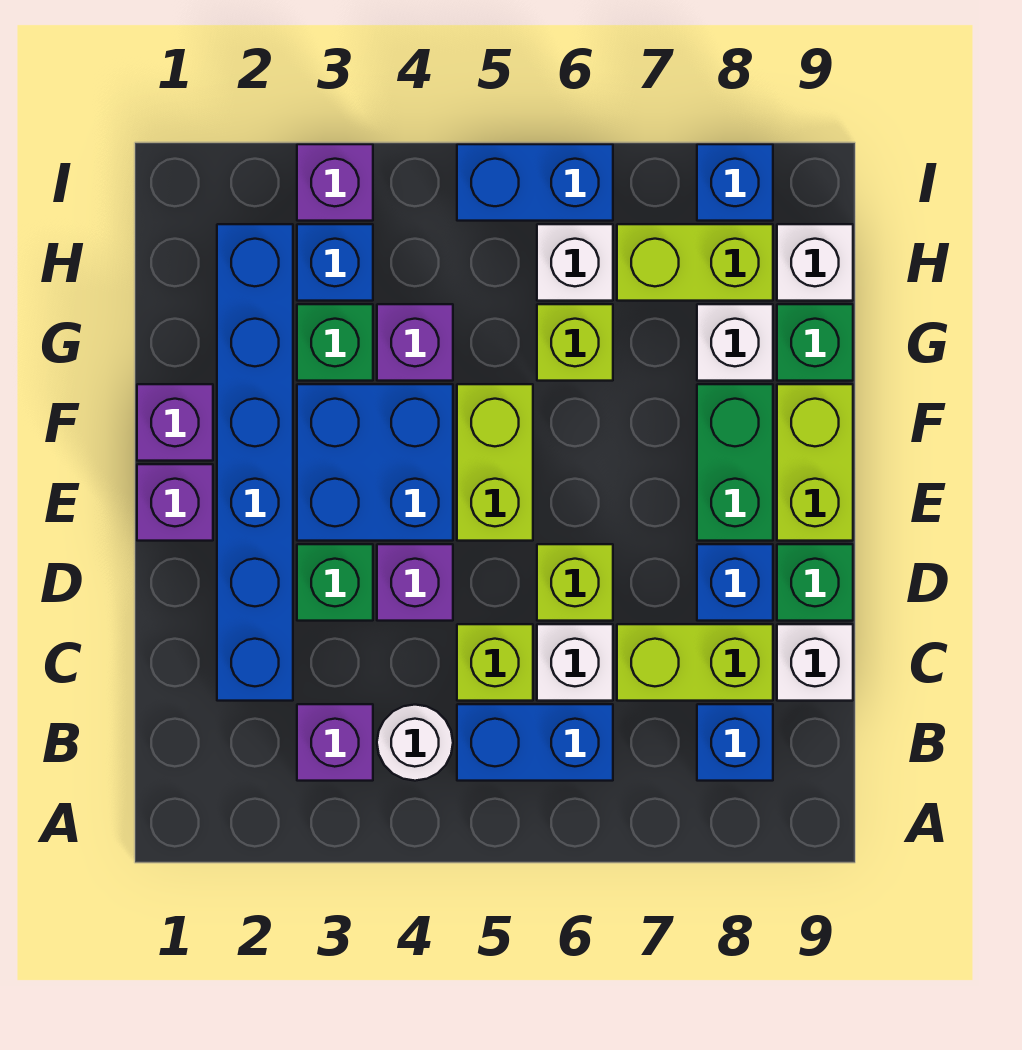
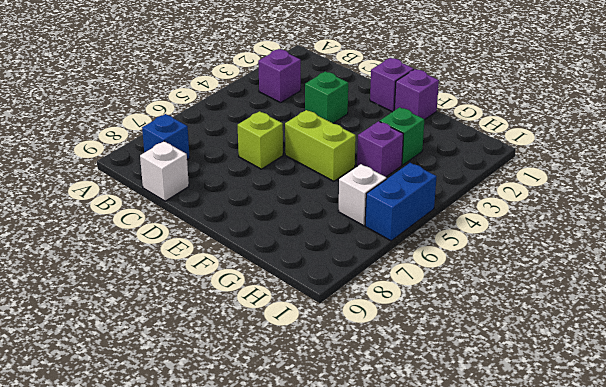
none -> white 1x1 round brick [377,705,453,781]
none -> blue 1x2 brick [457,704,613,781]
none -> blue 1x6 brick [217,224,293,701]
none -> lime 1x1 brick [457,624,533,701]

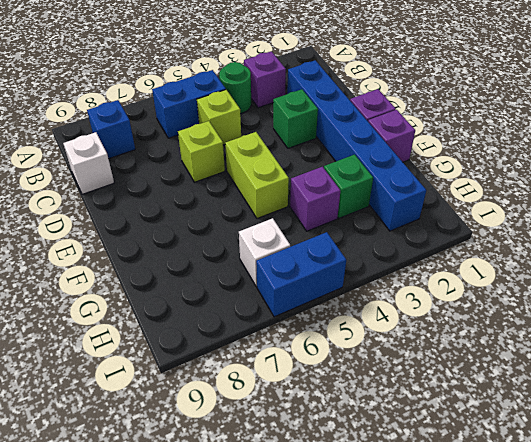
green 1x1 round brick [219,62,251,114] -> white 1x1 round brick [377,705,453,781]
none -> white 1x1 brick [537,624,613,701]
none -> lime 1x2 brick [617,624,773,701]
none -> purple 1x1 brick [377,544,453,621]
none -> blue 1x1 brick [697,544,773,621]

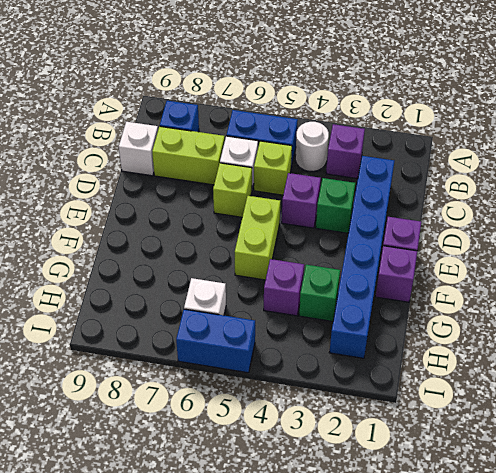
none -> blue 1x1 brick [697,544,773,621]
none -> green 1x1 brick [777,544,853,621]
none -> blue 2x2 brick [297,384,453,541]
none -> green 1x2 brick [697,384,773,541]

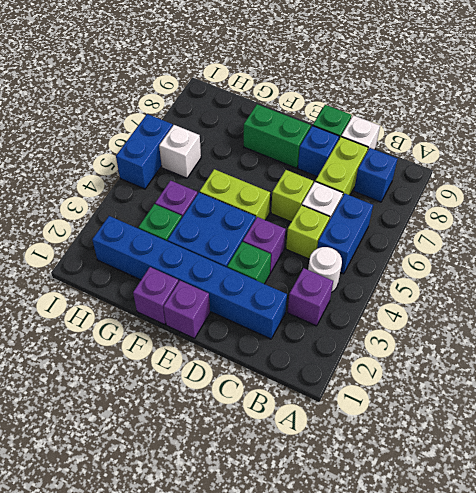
none -> lime 1x2 brick [777,384,853,541]
none -> lime 1x1 brick [537,304,613,381]
none -> white 1x1 brick [697,304,773,381]
none -> green 1x1 brick [777,304,853,381]

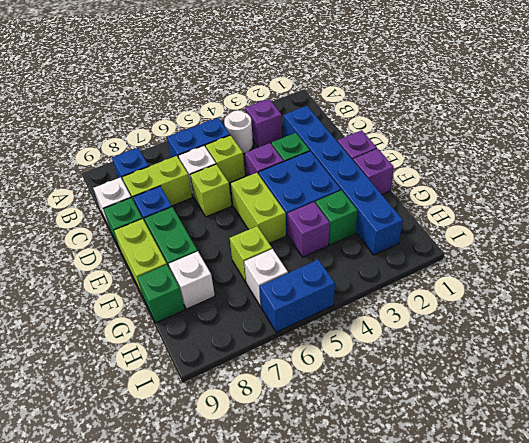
none -> blue 1x1 brick [297,224,373,301]
none -> lime 1x2 brick [617,224,773,301]
none -> white 1x1 brick [777,224,853,301]
none -> purple 1x1 brick [297,144,373,221]

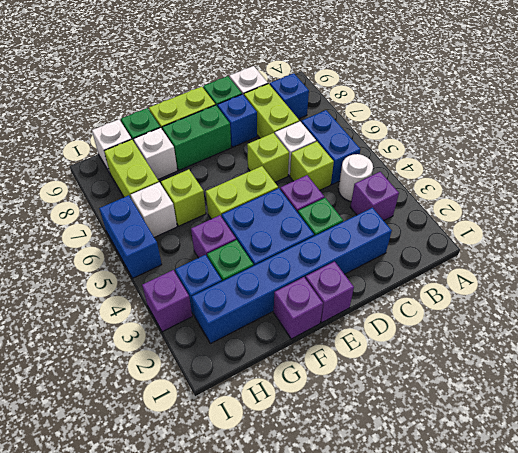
none -> blue 1x1 brick [697,144,773,221]

